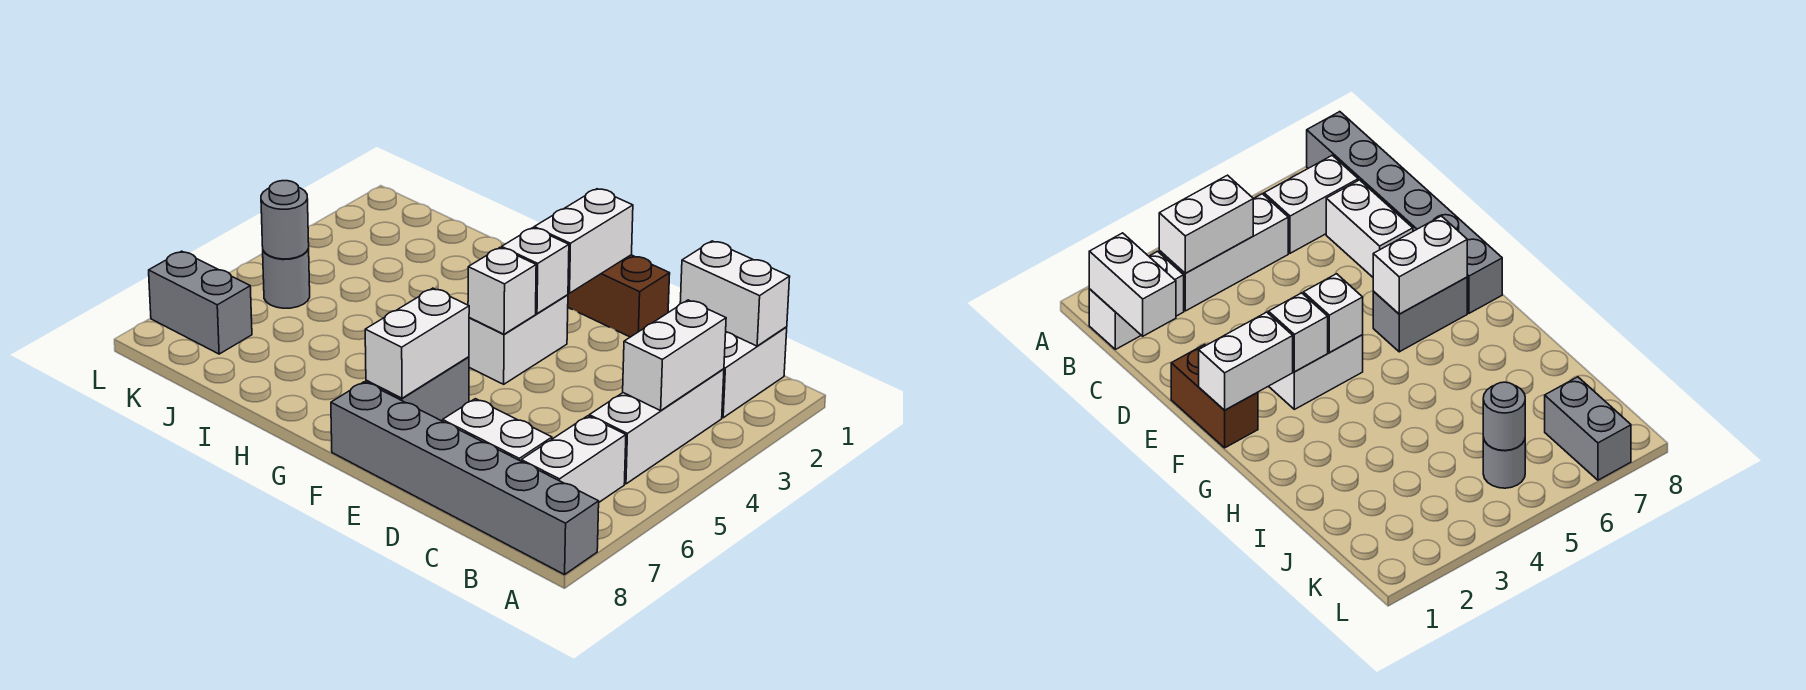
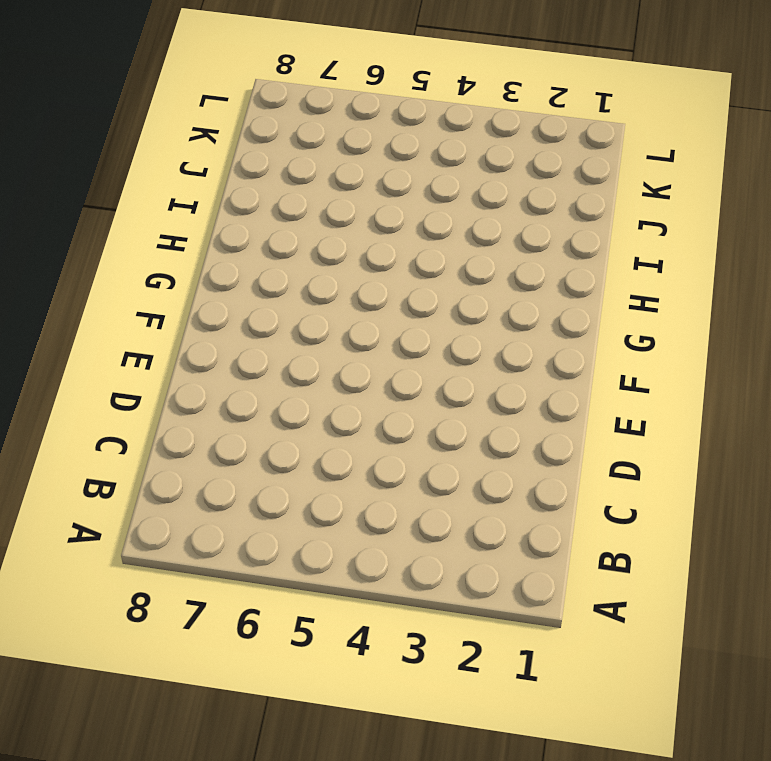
none -> grey 1x6 brick [331,382,599,575]
none -> white 1x2 brick [722,327,787,418]
none -> white 1x3 brick [589,369,724,484]

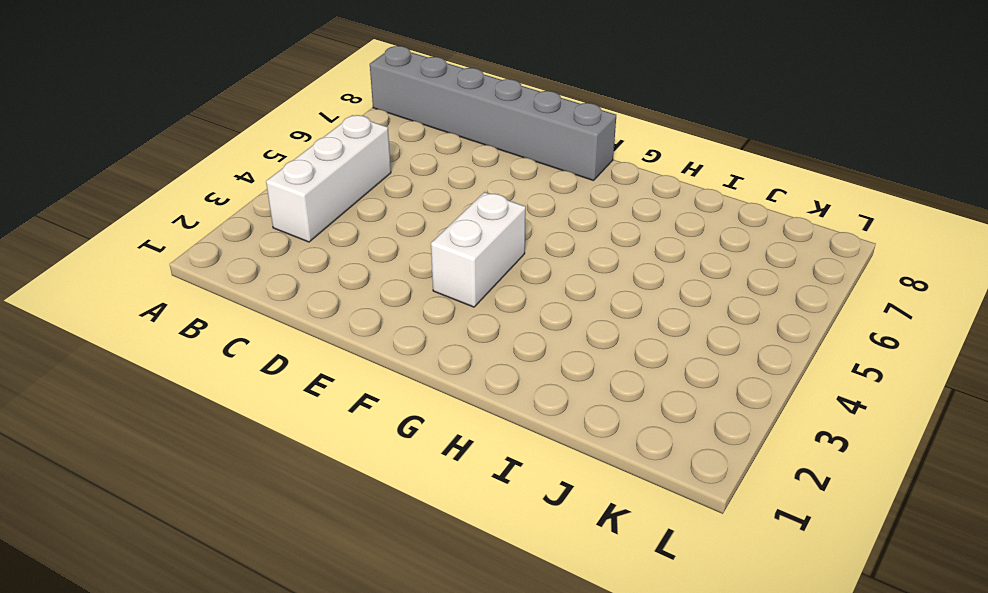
none -> white 1x2 brick [722,327,787,418]
none -> white 1x2 brick [521,416,626,502]
none -> white 1x2 brick [443,399,552,461]

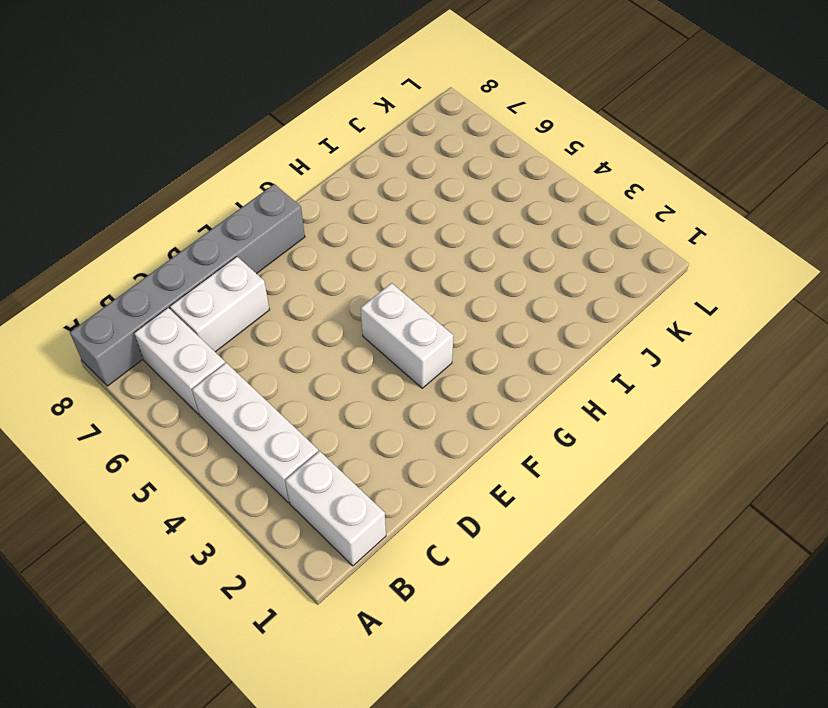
none -> brown 1x2 brick [568,255,670,337]
none -> grey 1x2 brick [366,357,469,421]
none -> grey 1x1 round brick [263,248,310,308]

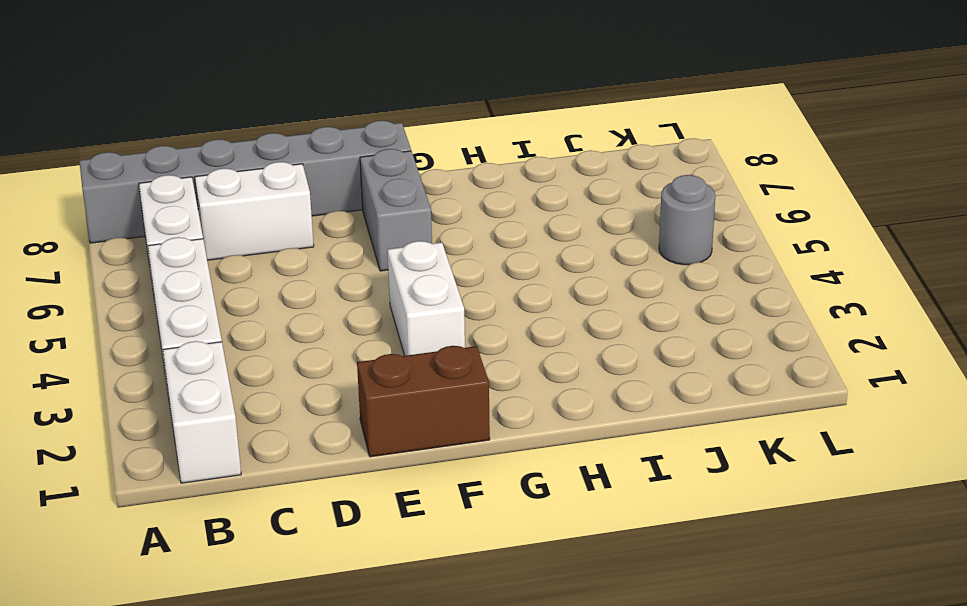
none -> grey 1x2 brick [149,251,252,354]
none -> white 1x2 brick [680,241,790,346]
none -> white 1x2 brick [623,300,726,411]

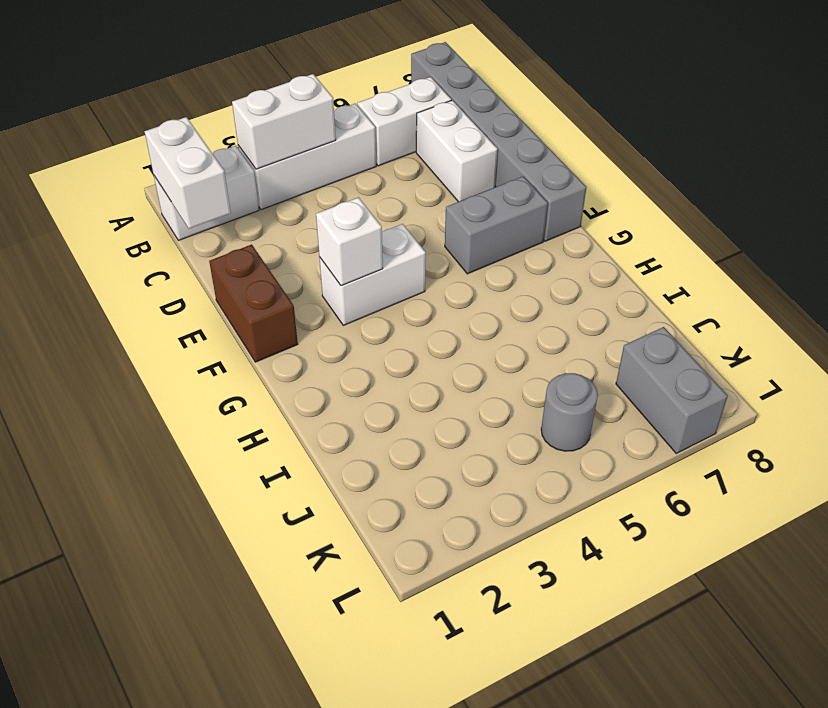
none -> white 1x2 brick [534,189,633,293]
none -> white 1x1 brick [468,248,536,334]
none -> white 1x2 brick [365,288,469,398]

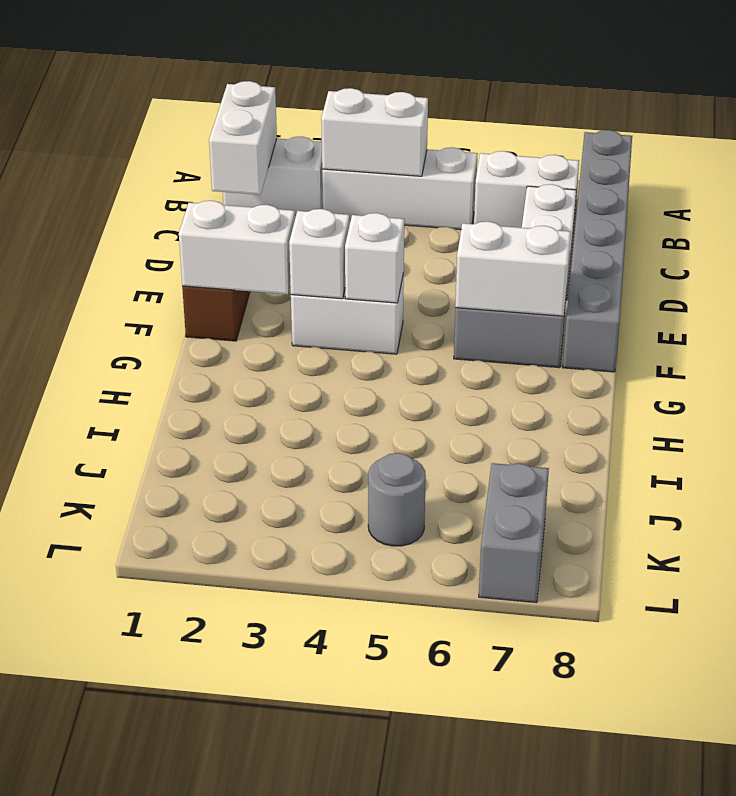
none -> grey 1x1 round brick [261,181,309,259]

